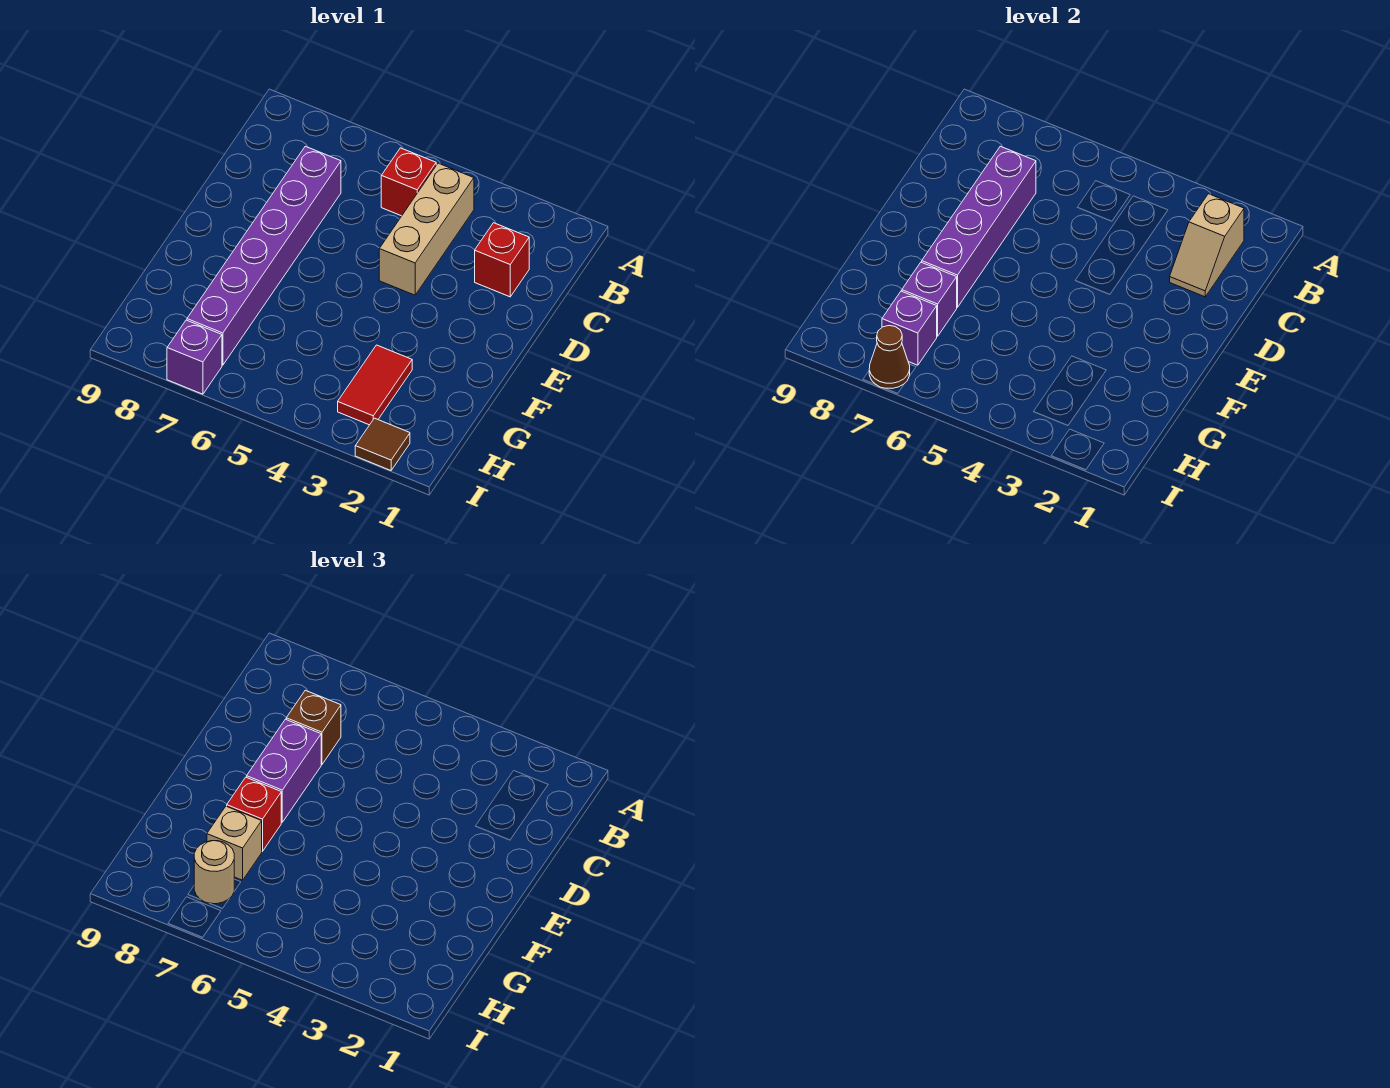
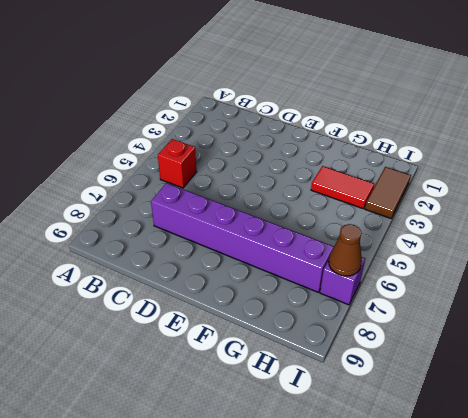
brown 1x2 tile [365,167,411,218] -> brown 1x1 tile [355,418,410,470]
none -> tan 1x3 brick [379,163,474,295]
none -> red 1x1 brick [475,223,529,297]
none -> tan 1x2 slope [1170,194,1244,297]

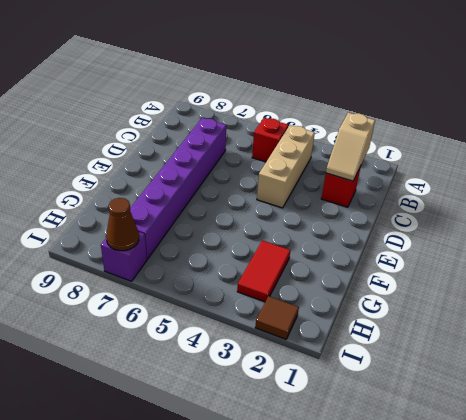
none -> purple 1x4 brick [922,146,1036,307]
none -> purple 1x1 brick [902,262,957,336]
none -> purple 1x1 brick [882,291,937,365]

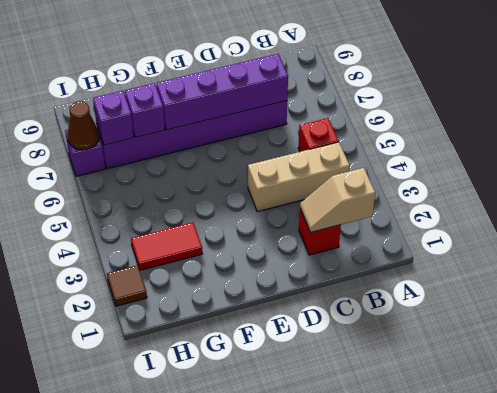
none -> brown 1x1 brick [286,690,341,764]
none -> purple 1x2 brick [247,719,321,822]
none -> red 1x1 brick [227,777,281,851]

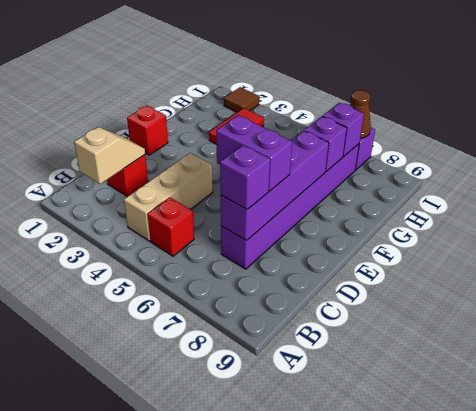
purple 1x1 brick [220,145,270,210] -> brown 1x1 brick [286,690,341,764]
purple 1x2 brick [216,115,292,191] -> purple 1x2 brick turned to [247,719,321,822]
red 1x1 brick [127,106,168,155] -> red 1x1 brick moved to [227,777,281,851]
none -> tan 1x1 brick [207,806,262,880]
none -> tan 1x1 round brick [194,841,234,904]

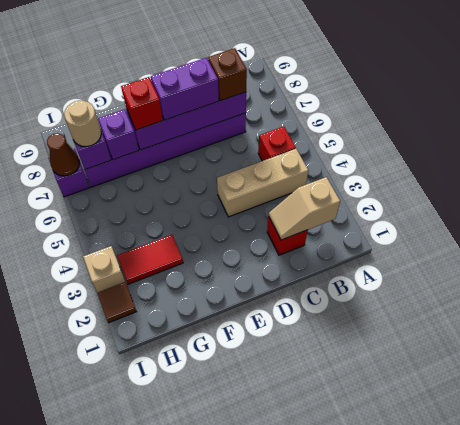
tan 1x1 brick [83,246,125,293] -> tan 1x1 brick moved to [207,806,262,880]

